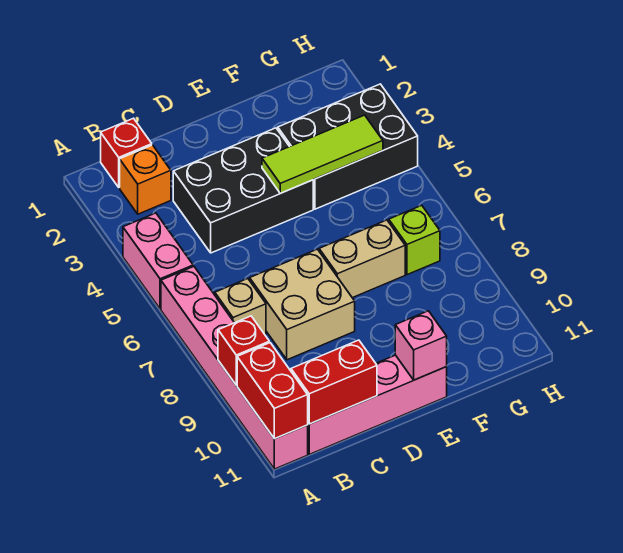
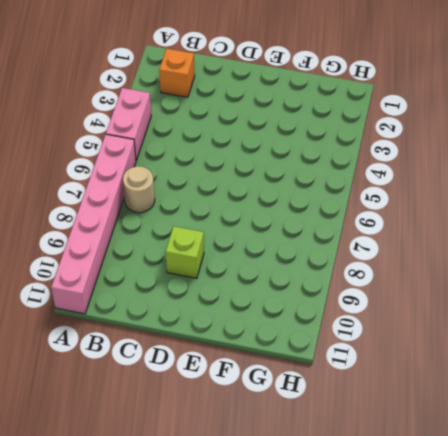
tan 1x1 round brick [123,166,155,213] -> tan 1x1 brick [215,279,266,334]
lime 1x1 brick [166,226,204,278] -> lime 1x1 brick moved to [389,205,440,275]
none -> red 1x1 brick [101,118,152,187]
none -> pink 1x4 brick [308,355,447,454]
none -> black 2x3 brick [173,128,313,253]

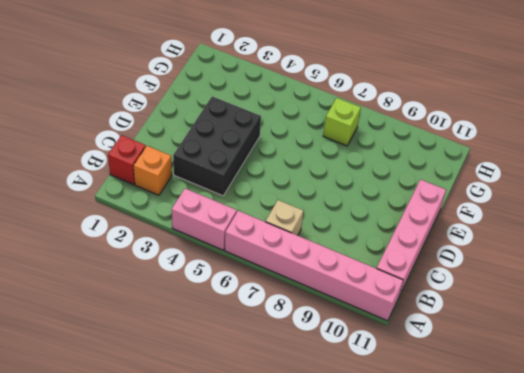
none -> tan 2x2 brick [250,249,355,360]
none -> tan 1x2 brick [319,220,405,298]
none -> black 2x3 brick [278,84,418,209]

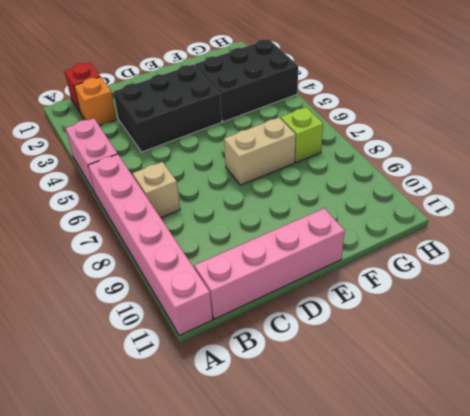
none -> tan 2x2 brick [250,249,355,360]
none -> red 1x1 brick [218,316,269,385]
none -> red 1x2 brick [237,343,308,439]

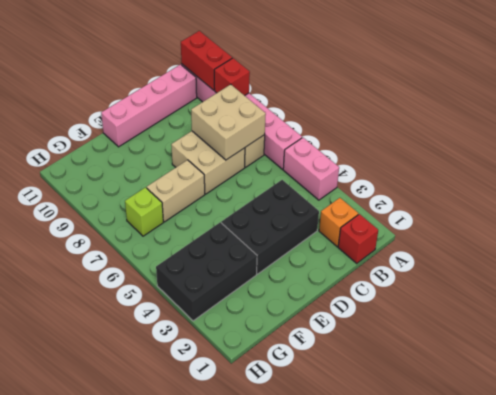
tan 2x2 brick [191,84,266,160] -> none
none -> red 1x2 brick [291,340,377,424]
none -> lime 1x3 tile [262,115,383,193]
none -> pink 1x1 brick [395,311,447,380]

